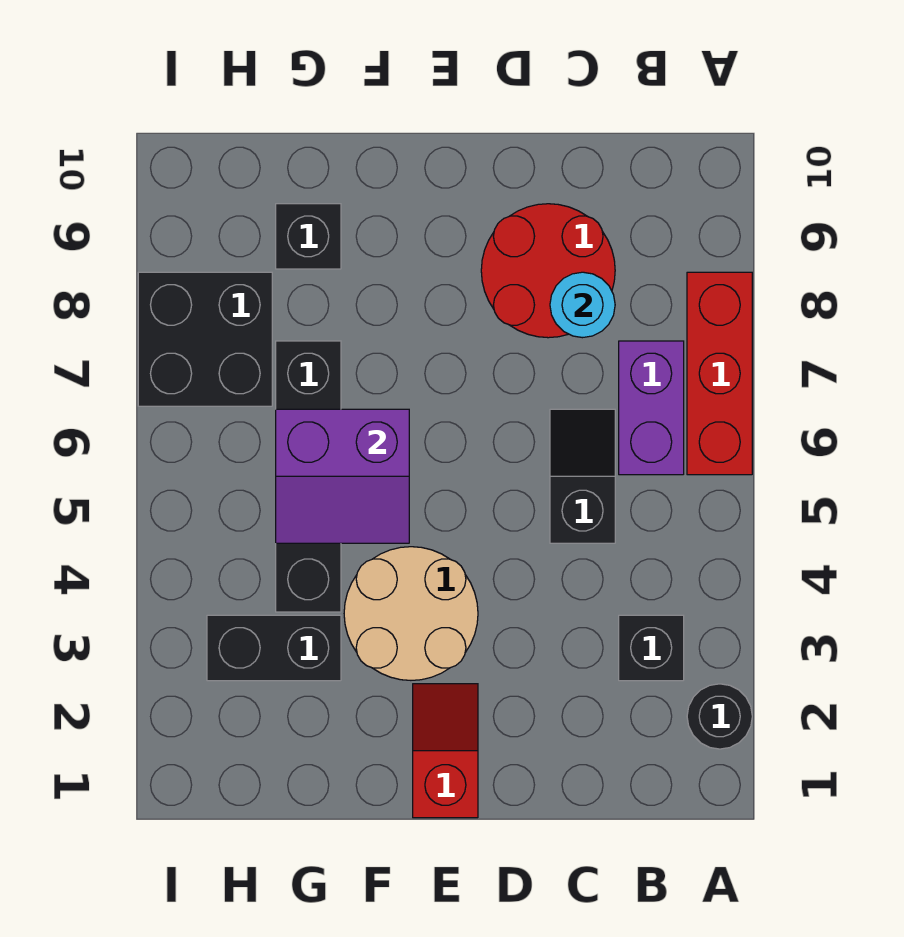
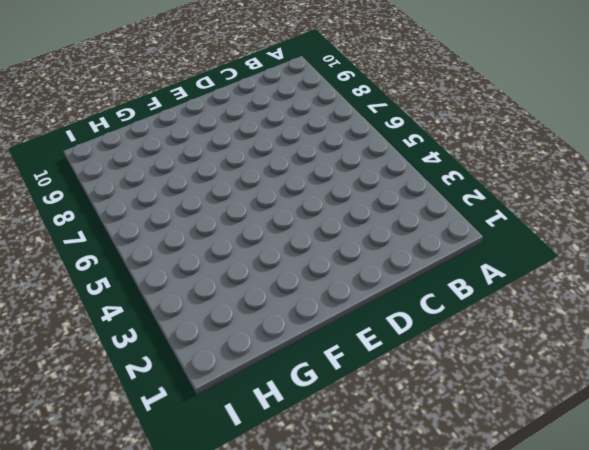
none -> black 1x1 round brick [687,684,752,749]
none -> red 1x3 brick [687,272,752,475]
none -> black 1x1 brick [619,615,684,681]

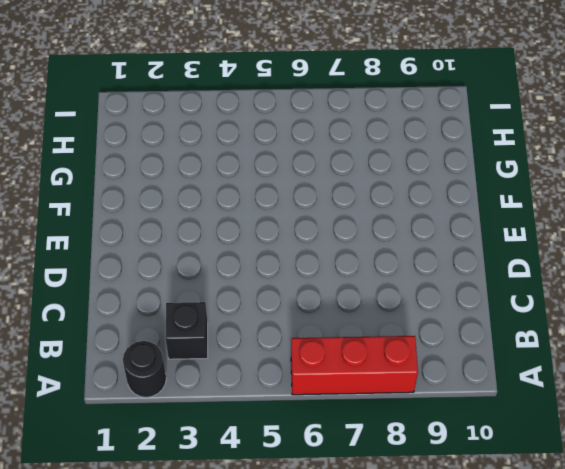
none -> purple 1x2 brick [619,341,684,475]
none -> black 1x2 slope [550,409,615,543]
none -> red 2x2 round brick [481,204,615,338]

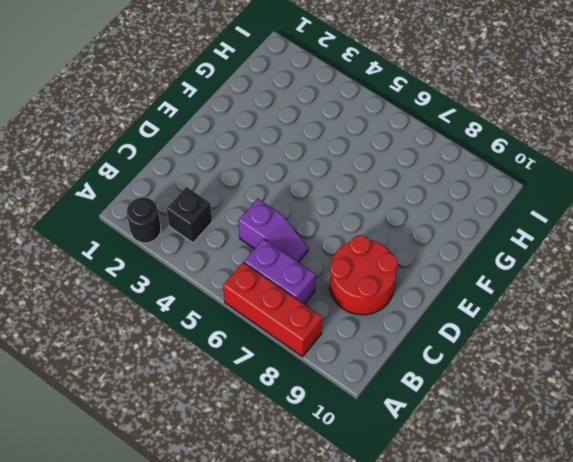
purple 1x2 slope [238,199,308,262] -> black 1x2 slope [550,409,615,543]
none -> red 1x2 slope [413,684,478,818]
none -> tan 2x2 round brick [344,547,478,680]
none -> black 1x2 brick [207,615,341,681]

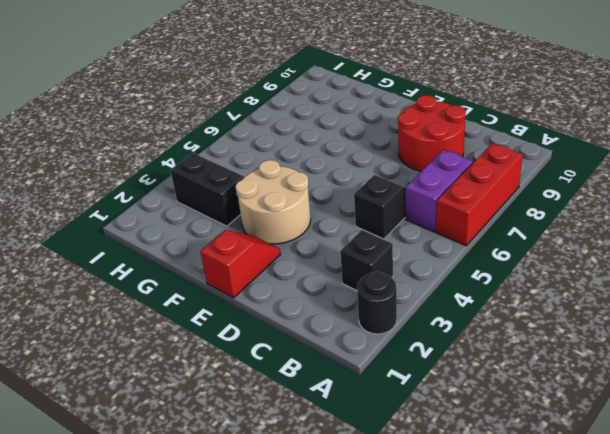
none -> black 1x4 brick [276,341,341,612]
none -> black 1x1 brick [276,204,341,269]
none -> black 2x2 brick [138,272,272,406]

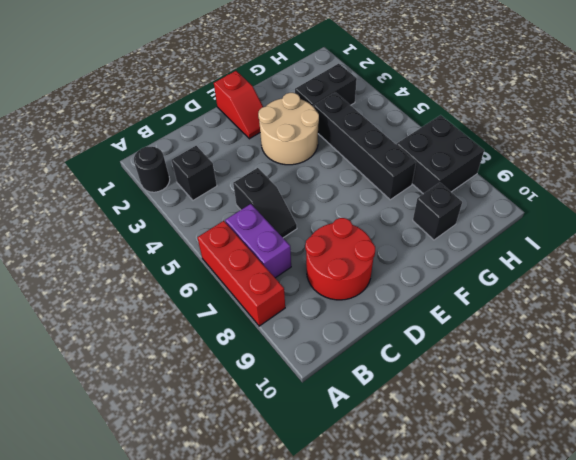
none -> cyan 1x1 round brick [550,272,615,338]
none -> purple 2x2 slope [276,409,409,543]

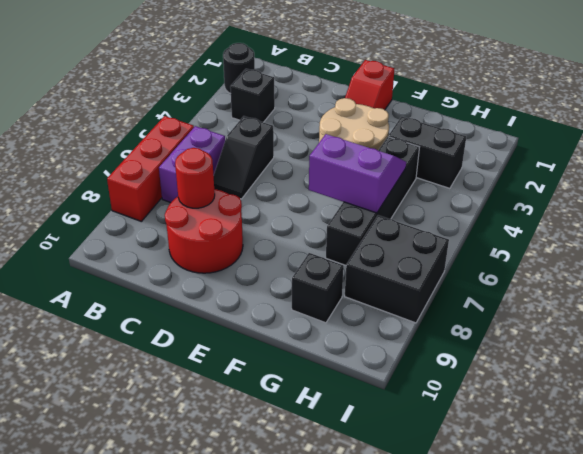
red 1x1 round brick [175,148,215,208] -> cyan 1x1 round brick [550,272,615,338]

